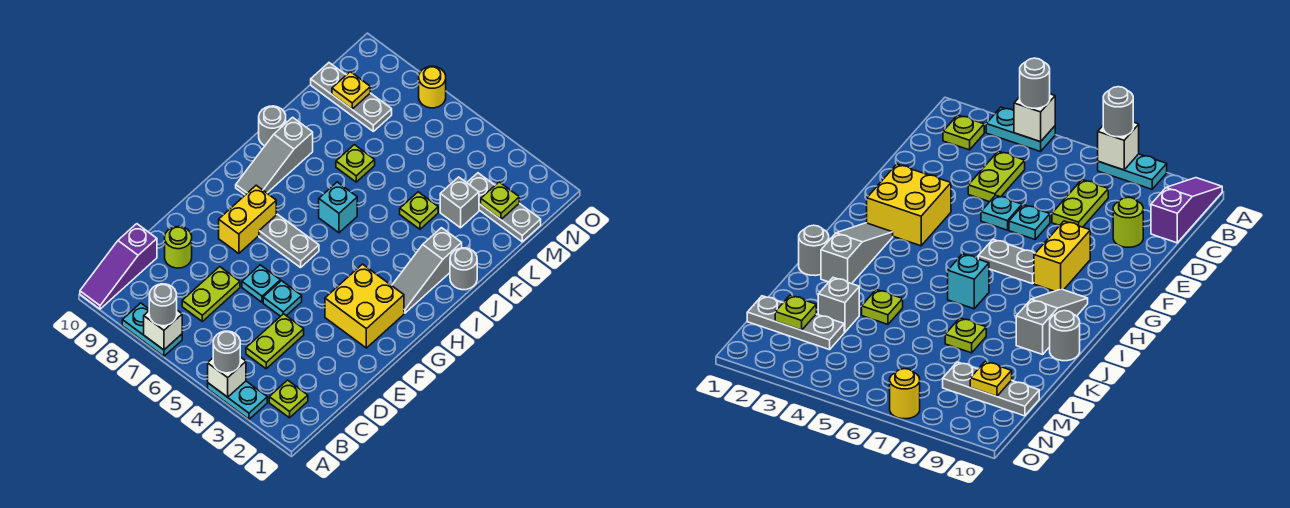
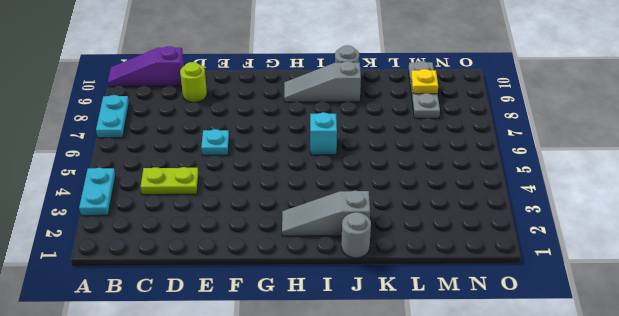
none -> lime 1x1 plate [269,380,308,418]
none -> lime 1x2 plate [182,267,240,321]
none -> cyan 1x1 plate [263,281,302,316]

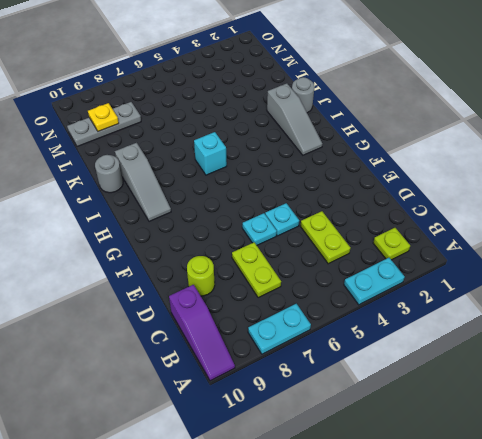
none -> yellow 2x2 brick [325,264,404,348]
none -> yellow 1x2 brick [219,185,276,254]
none -> grey 1x2 plate [259,214,319,268]

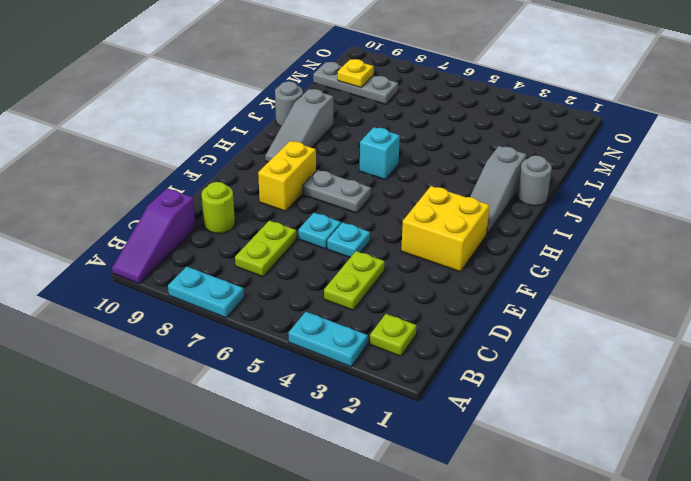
none -> lime 1x1 plate [400,192,438,229]
none -> lime 1x1 plate [336,145,375,182]
none -> grey 1x1 brick [440,177,479,228]

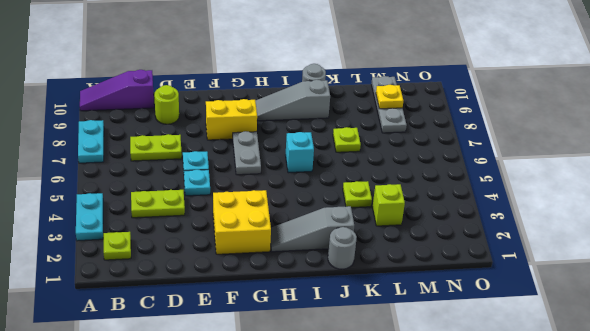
lime 1x1 brick [373,184,405,226] -> grey 1x1 brick [440,177,479,228]
none -> grey 1x3 plate [467,173,541,242]
none -> yellow 1x1 round brick [419,66,446,108]
none -> white 1x1 brick [208,357,246,397]

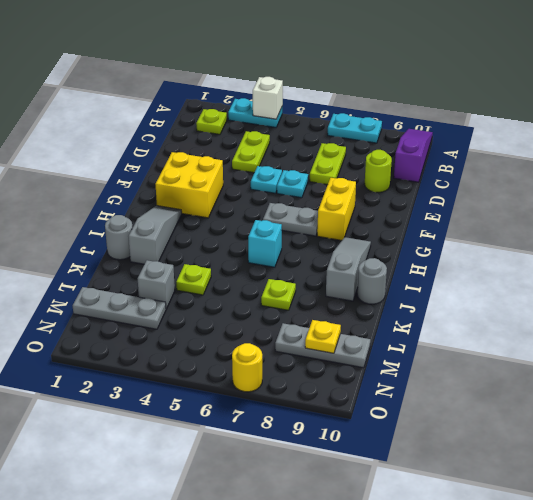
none -> white 1x1 brick [144,310,182,350]
none -> lime 1x1 plate [481,182,519,219]
none -> grey 1x1 round brick [213,331,240,373]

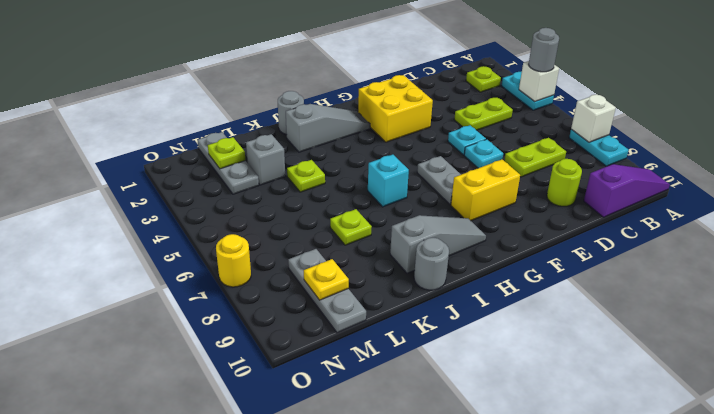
none -> grey 1x1 round brick [149,284,177,326]

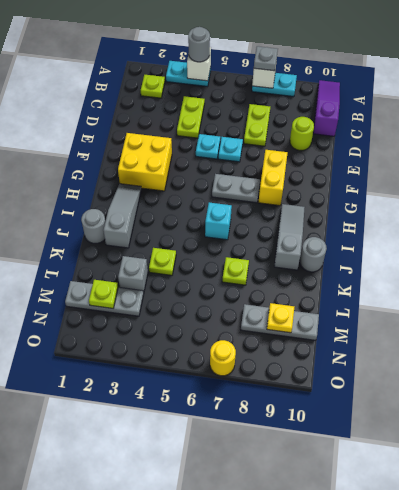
grey 1x1 plate [254,46,278,71] -> grey 1x1 round brick [149,284,177,326]

